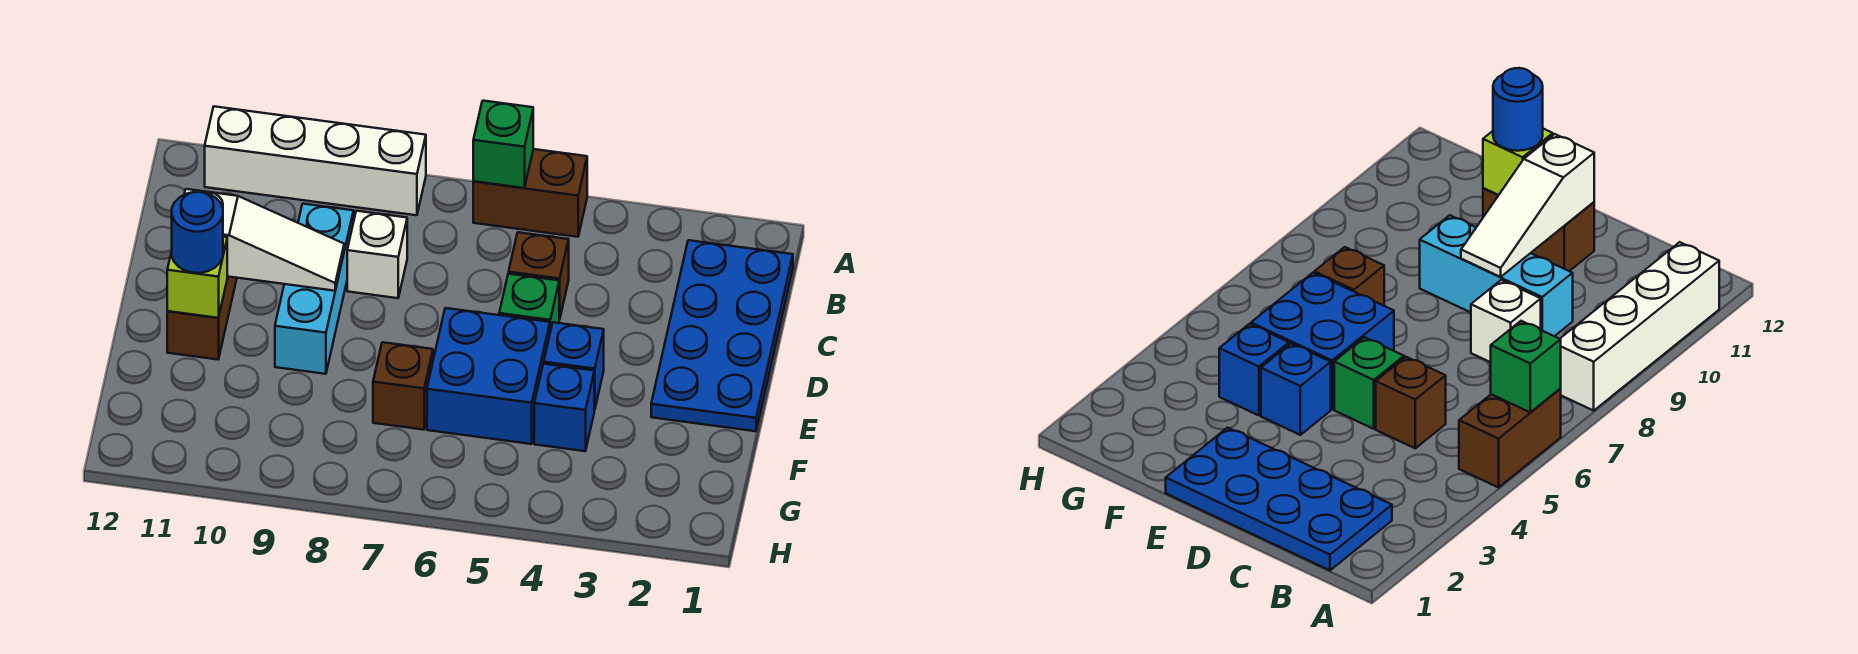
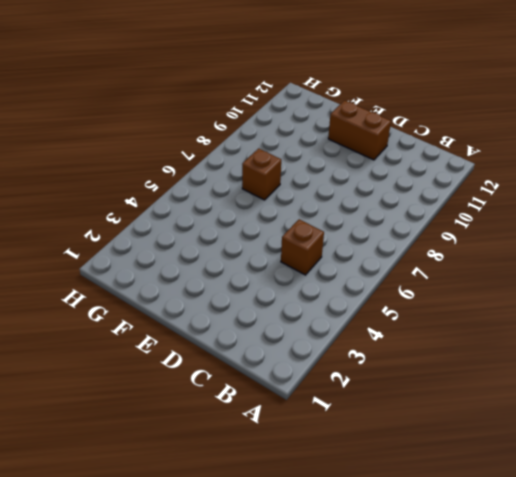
none -> brown 1x2 brick [473,149,587,237]
none -> white 1x4 brick [205,106,426,215]
none -> blue 2x4 plate [651,240,793,431]

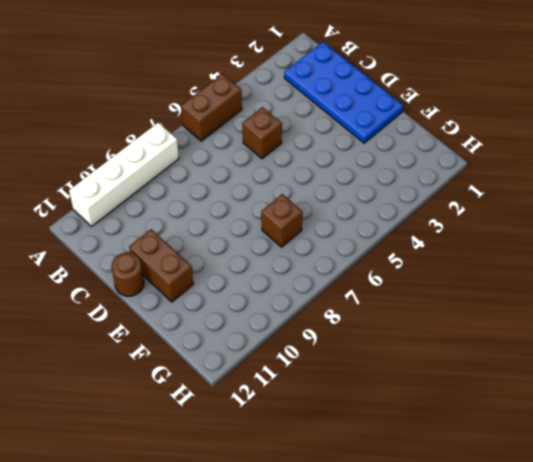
brown 1x1 round brick [112,253,144,296] -> none
none -> white 1x1 brick [347,211,407,298]
none -> cyan 1x3 brick [275,204,354,374]
none -> green 1x1 brick [499,274,559,331]

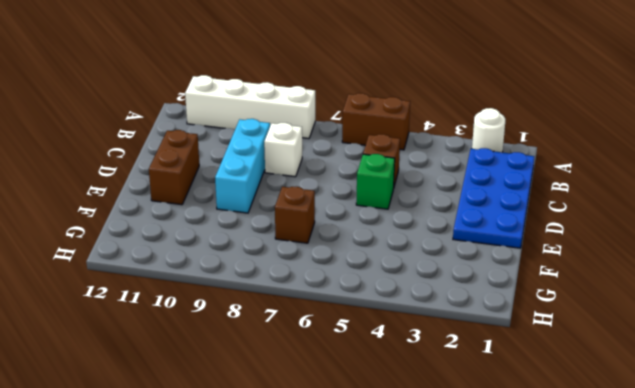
white 1x1 round brick [472,108,505,152] -> none
none -> blue 1x1 brick [544,322,604,410]
none -> blue 2x2 brick [427,308,550,444]
none -> blue 1x1 brick [534,364,594,451]

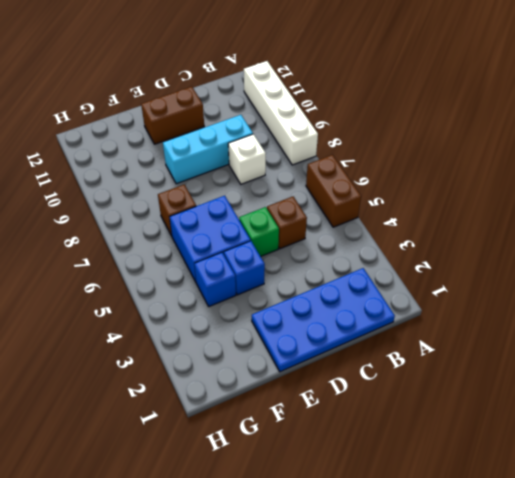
none -> green 1x1 brick [473,101,533,188]
none -> white 1x3 slope [185,189,344,291]
none -> lime 1x1 brick [167,237,227,318]

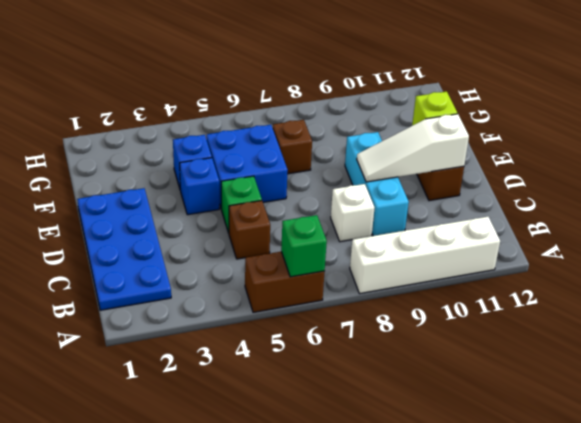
none -> blue 1x1 round brick [172,192,223,273]

